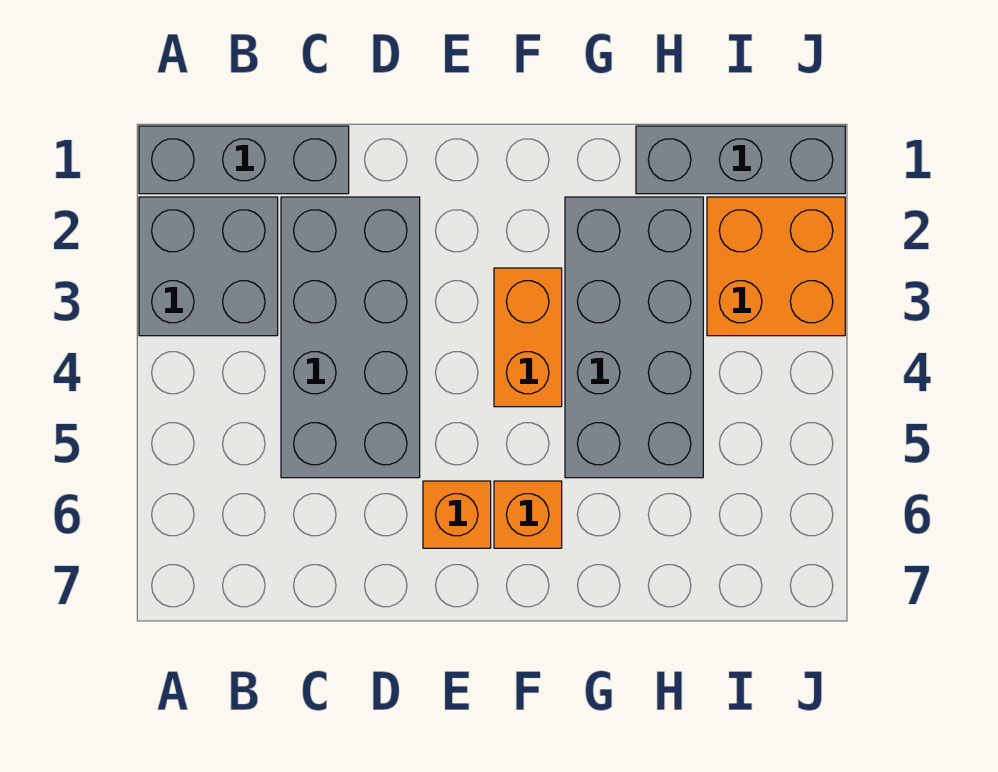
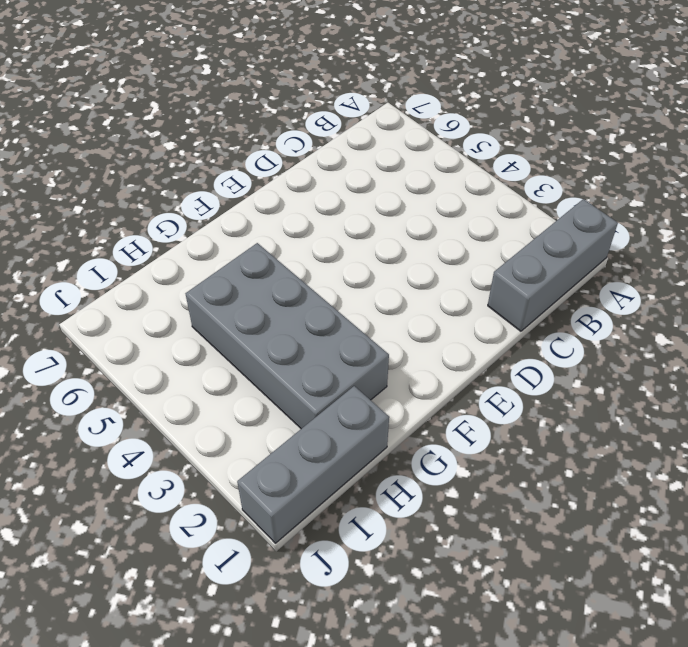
none -> grey 2x2 brick [139,197,278,336]
none -> grey 2x4 brick [281,197,420,478]

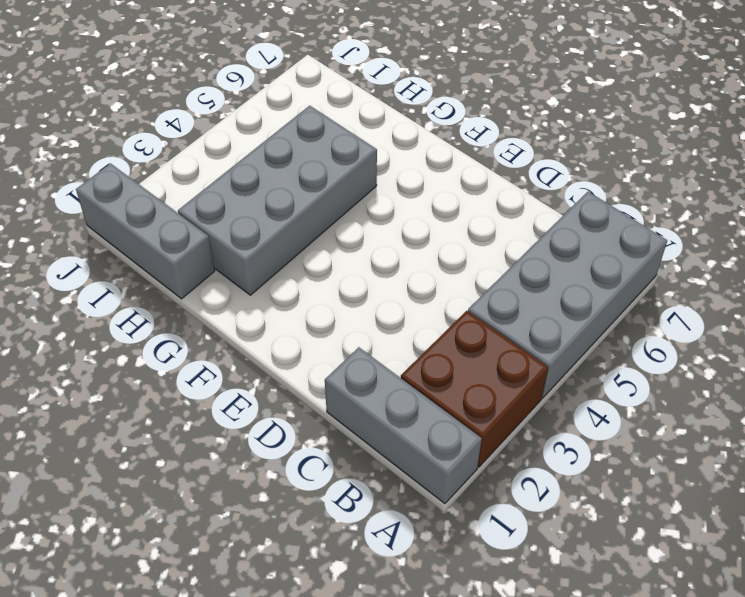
brown 2x2 brick [401,311,548,467] -> grey 2x2 brick [139,197,278,336]
grey 2x4 brick [468,192,667,398] -> grey 2x4 brick moved to [281,197,420,478]
none -> orange 1x1 brick [423,481,491,548]
none -> orange 1x2 brick [494,268,562,407]

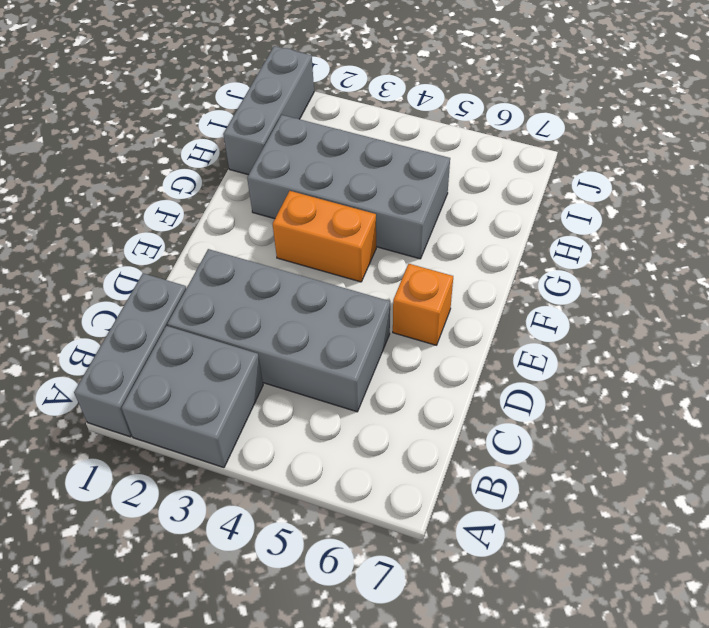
none -> orange 1x1 brick [494,481,562,548]
none -> orange 2x2 brick [707,197,845,336]

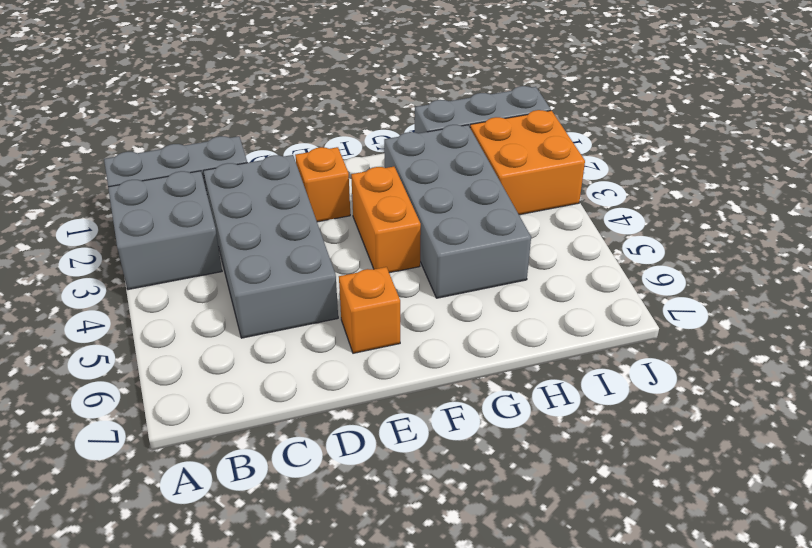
orange 1x1 brick [295,147,350,222] -> orange 1x1 brick moved to [494,481,562,548]

